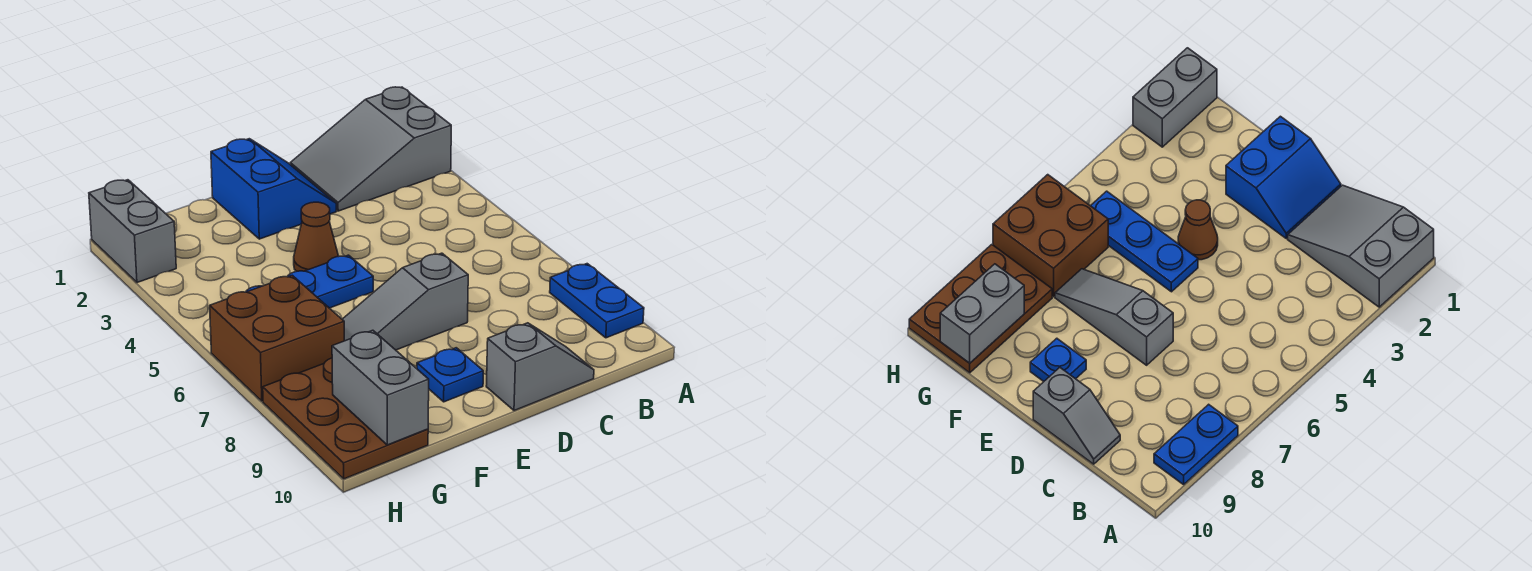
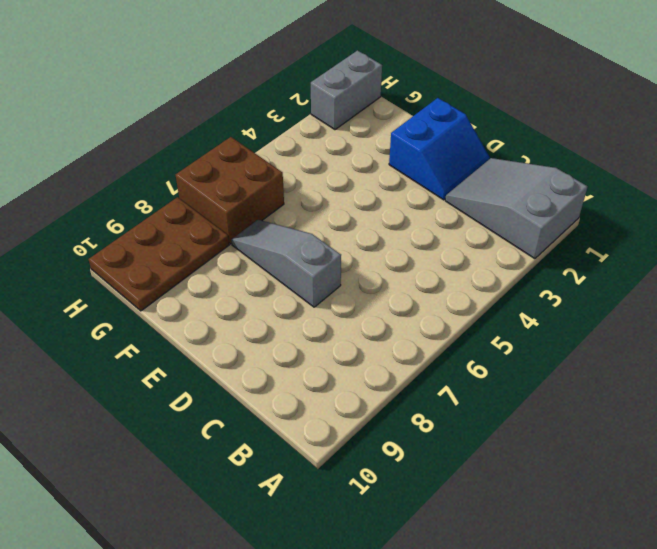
none -> blue 1x2 plate [550,264,644,338]
none -> grey 1x2 slope [486,323,594,411]
none -> brown 1x1 cone [294,202,338,272]

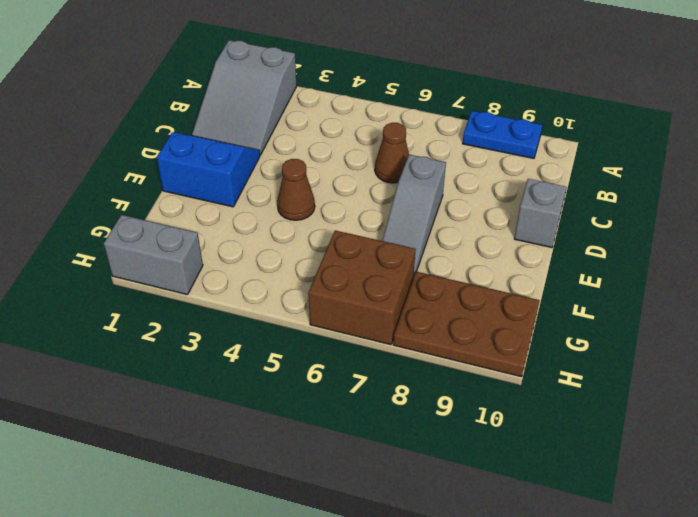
brown 1x1 cone [375,123,409,183] -> none
none -> blue 1x3 plate [246,255,373,308]
none -> blue 1x1 plate [417,348,483,402]
none -> grey 1x2 brick [332,330,429,445]

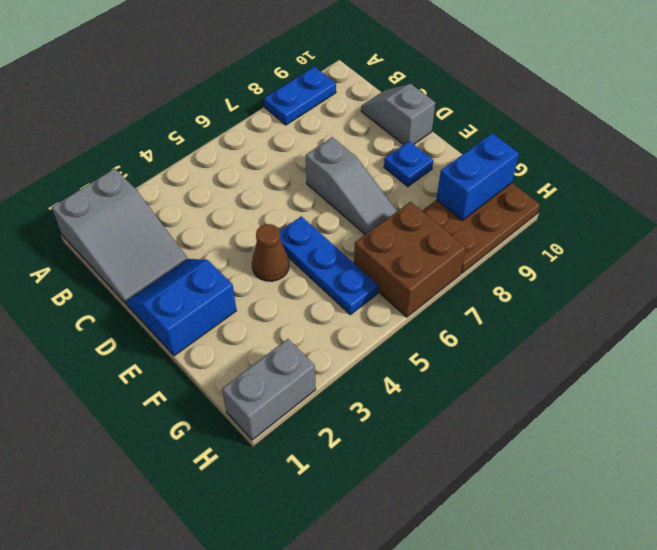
blue 1x2 brick [436,133,519,220] -> grey 1x2 brick [332,330,429,445]

